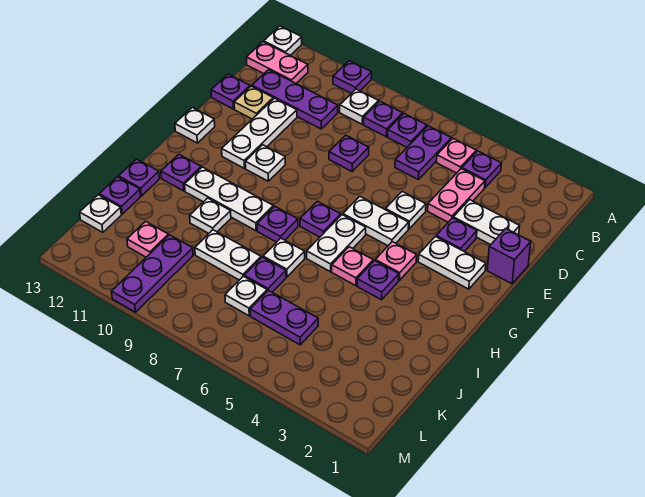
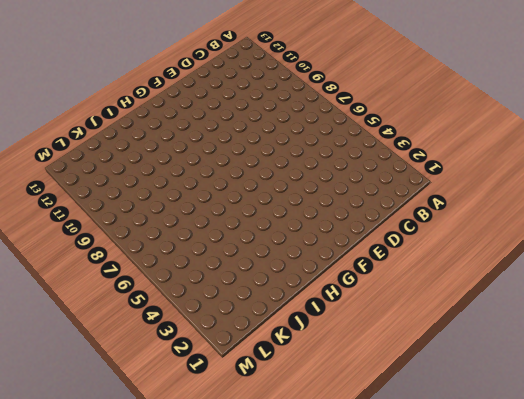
none -> purple 1x1 plate [333,61,372,93]
none -> white 1x1 plate [264,26,302,55]
none -> purple 1x1 plate [462,151,502,188]
none -> pink 1x1 plate [437,139,476,173]

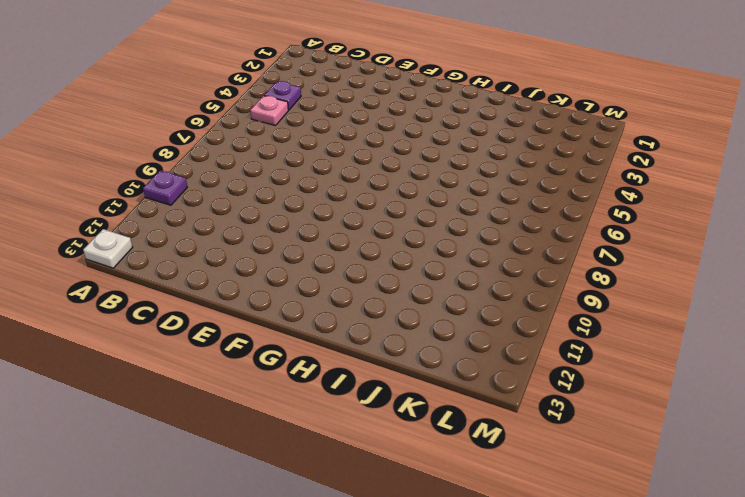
none -> purple 1x2 plate [395,126,452,180]
none -> purple 1x1 plate [388,114,427,147]
none -> purple 1x1 plate [364,101,403,137]
none -> white 1x1 plate [340,89,379,124]

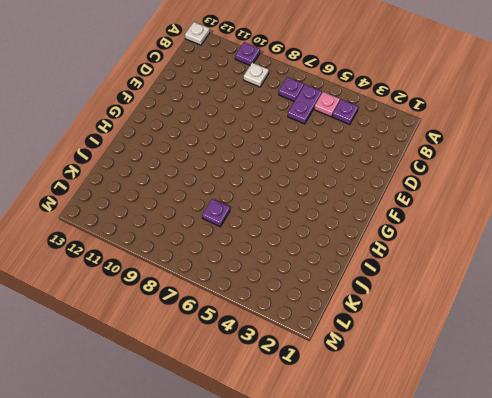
none -> purple 1x1 plate [364,101,403,137]
none -> pink 1x2 plate [246,42,308,83]
none -> pink 1x2 plate [428,169,485,222]
none -> purple 1x3 plate [252,70,338,129]

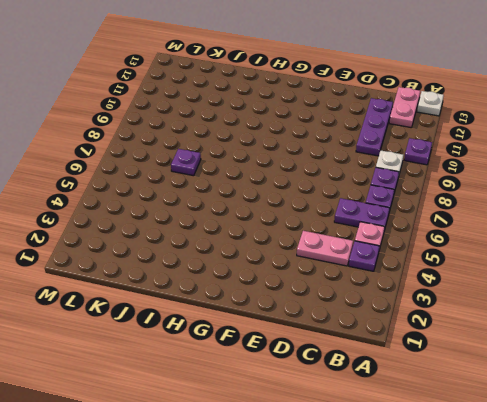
none -> white 1x2 plate [453,200,520,245]
none -> purple 1x1 plate [329,135,369,171]
none -> white 1x3 plate [222,98,297,168]
none -> tan 1x1 plate [234,86,273,119]

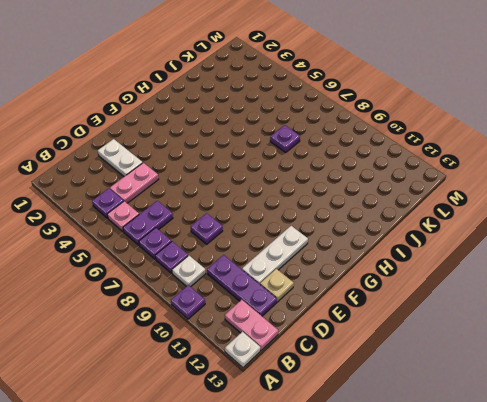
none -> purple 1x1 plate [211,74,250,109]
none -> purple 1x1 brick [487,229,531,284]
none -> purple 1x1 plate [436,218,477,252]
none -> white 1x1 plate [386,191,426,229]

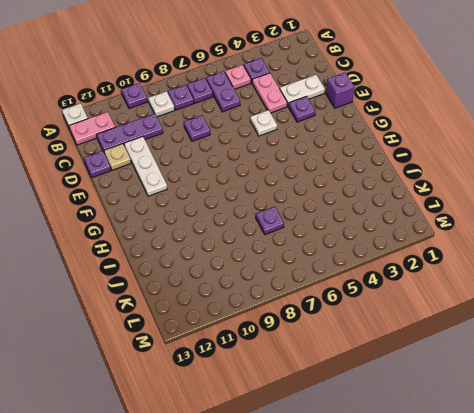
none -> white 1x2 plate [418,237,486,289]
none -> white 1x2 plate [343,196,409,246]
none -> white 1x1 plate [245,145,285,181]
none -> white 1x1 plate [175,107,215,143]

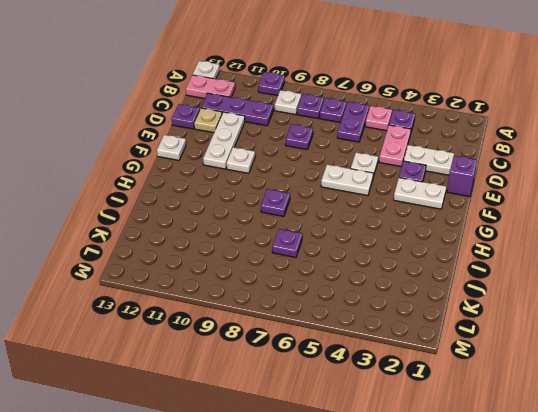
none -> pink 1x1 plate [375,242,417,280]
none -> white 1x2 plate [307,215,366,272]
none -> purple 1x1 plate [300,201,341,237]
none -> purple 1x1 plate [357,261,399,300]

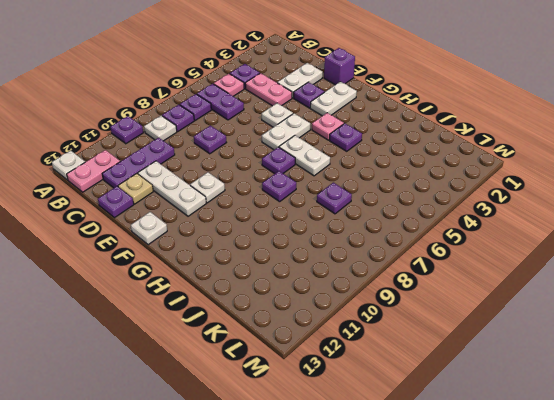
none -> pink 1x1 plate [332,247,373,286]
none -> white 1x3 plate [185,167,273,231]
none -> purple 1x1 plate [161,154,201,191]
none -> white 1x1 plate [263,238,305,277]

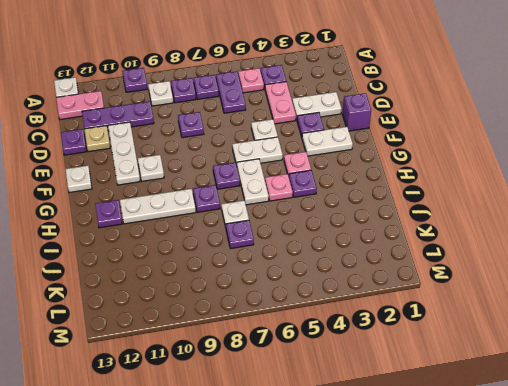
none -> white 1x1 plate [190,198,231,233]
none -> purple 1x1 plate [119,159,159,196]
none -> white 1x2 plate [195,230,261,280]
none -> purple 1x1 plate [99,177,141,214]

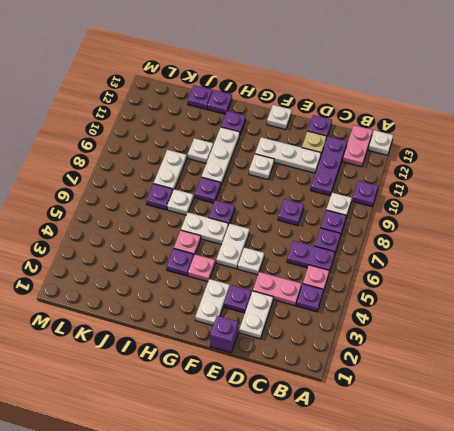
none -> purple 1x2 plate [250,290,318,345]
none -> white 1x1 plate [225,276,267,316]
none -> purple 1x3 plate [111,235,193,312]
none -> pink 1x1 plate [127,221,169,257]

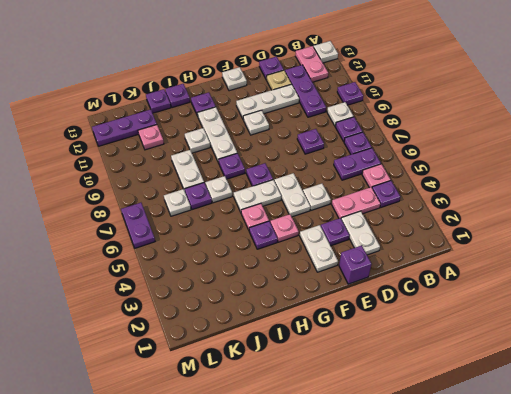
purple 1x3 plate [92,110,157,146] -> purple 1x3 plate moved to [111,235,193,312]
purple 1x2 plate [121,203,155,248] -> purple 1x2 plate moved to [250,290,318,345]
none -> white 1x1 plate [80,195,121,232]

